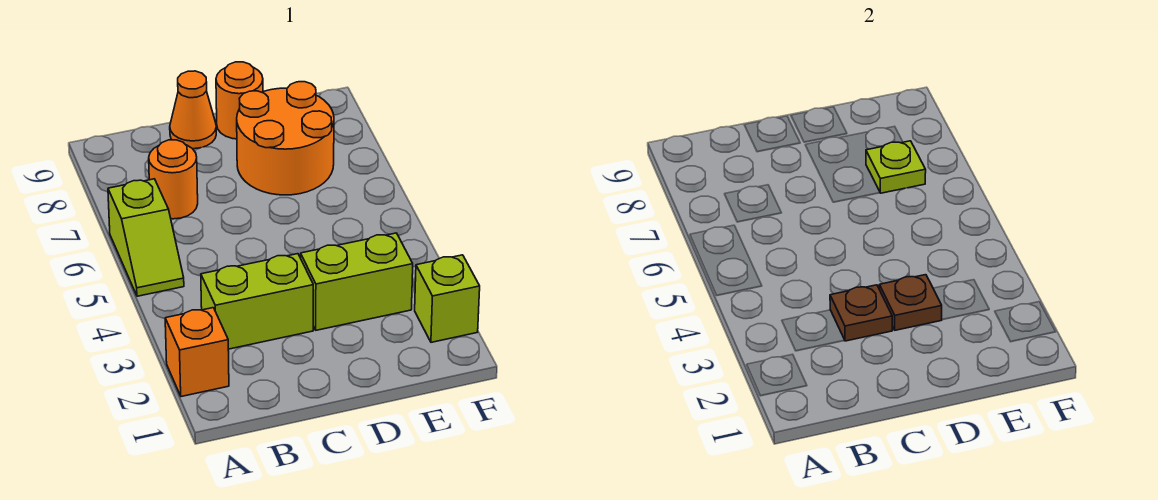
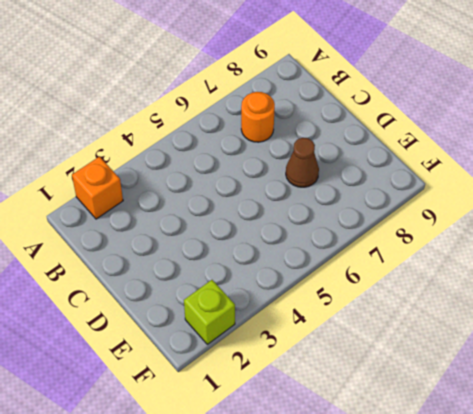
brown 1x1 cone [286,138,319,187] -> orange 2x2 round brick [237,82,334,195]
none -> lime 1x2 slope [108,179,184,296]
none -> lime 1x2 brick [201,254,313,349]
none -> orange 1x1 cone [170,71,216,149]

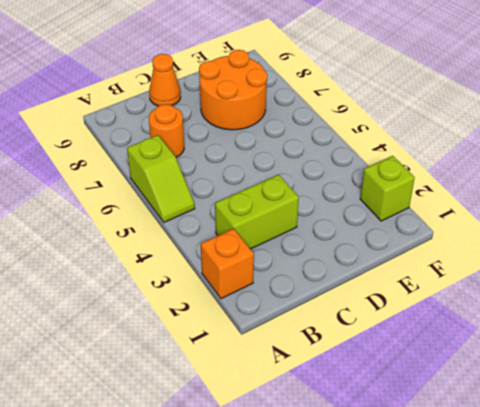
none -> lime 1x2 brick [301,233,413,330]
none -> orange 1x1 round brick [216,62,263,139]
none -> brown 1x1 plate [830,285,892,341]

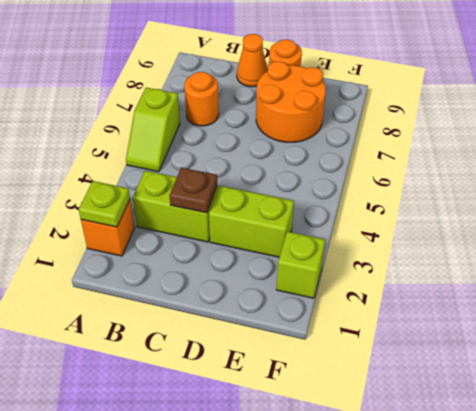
lime 1x1 plate [79,181,130,227] -> lime 1x1 plate moved to [866,141,926,193]
none -> brown 1x1 plate [879,275,942,330]

